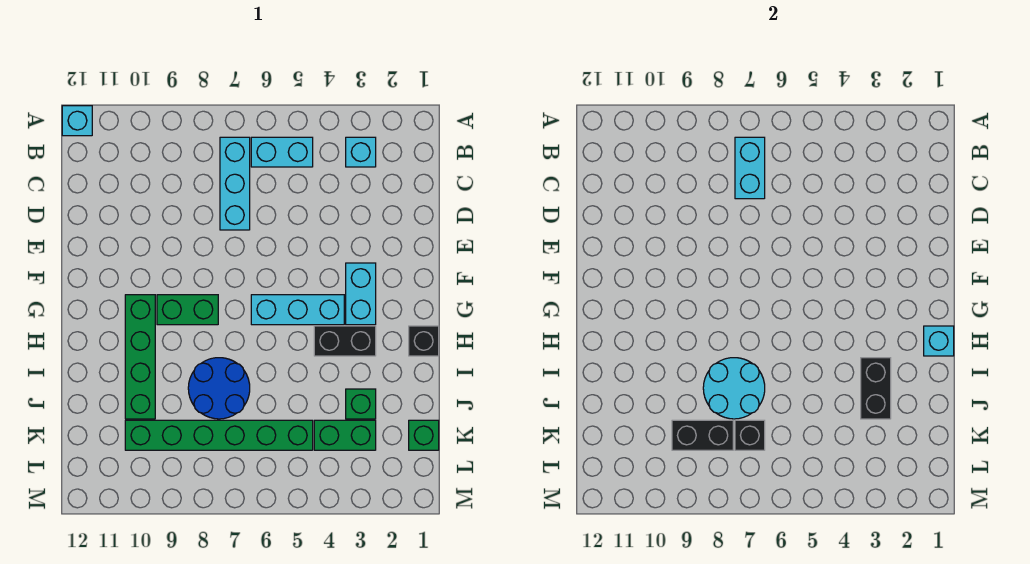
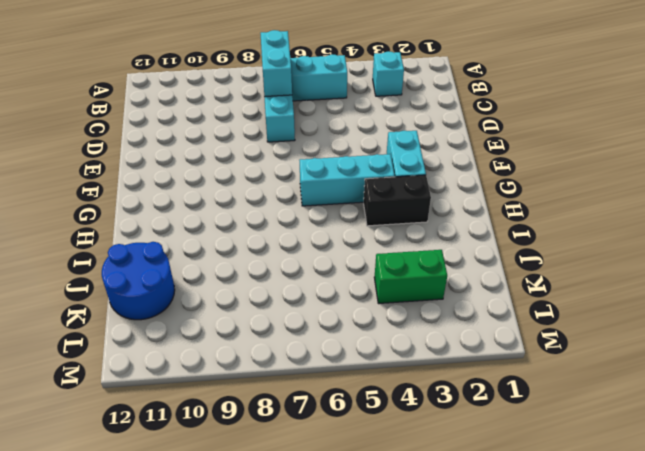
blue 2x2 round brick [102,242,175,320] -> blue 2x2 round brick moved to [188,358,250,419]
none -> cyan 1x1 brick [62,106,92,136]
none -> green 1x2 brick [157,295,218,325]
none -> green 1x4 brick [125,295,155,419]

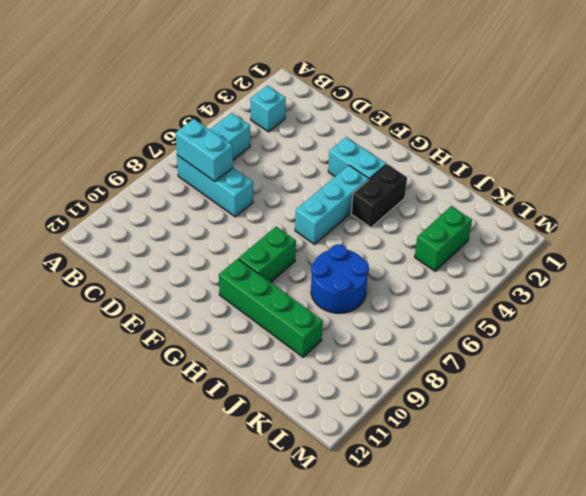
none -> cyan 1x1 brick [62,106,92,136]
none -> black 1x1 brick [409,326,439,356]
none -> green 1x1 brick [346,389,376,419]

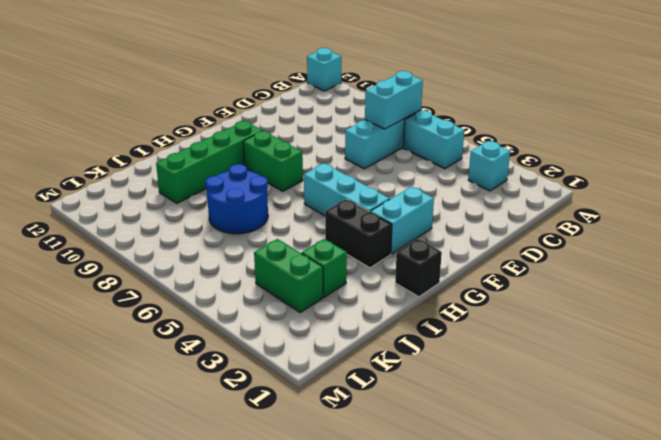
none -> green 1x1 brick [409,420,439,450]
none -> green 1x6 brick [125,420,313,450]
none -> cyan 1x1 brick [924,326,954,356]

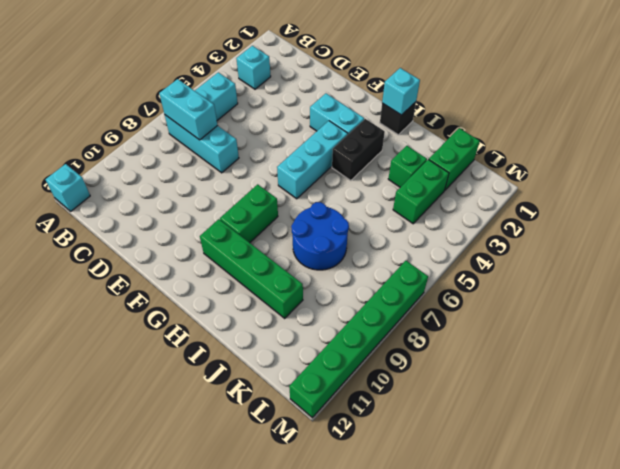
green 1x2 brick [429,128,480,190] -> green 1x1 brick [409,420,439,450]
green 1x6 brick [289,261,428,418] -> green 1x6 brick moved to [125,420,313,450]
none -> black 1x2 brick [861,358,891,419]
none -> cyan 2x2 round brick [703,358,765,419]
none -> black 1x1 brick [735,420,765,450]

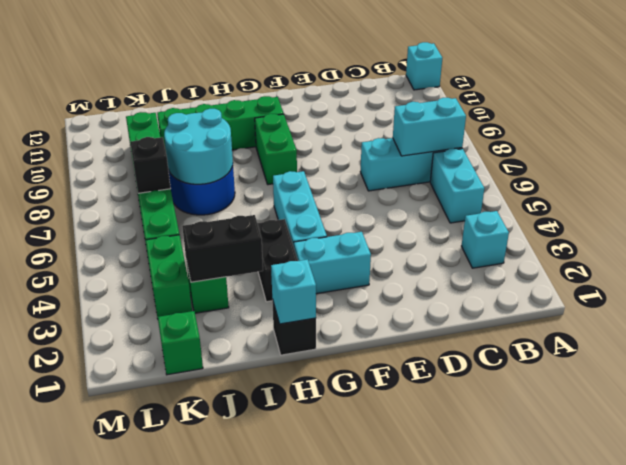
none -> black 1x2 brick [672,420,733,450]

